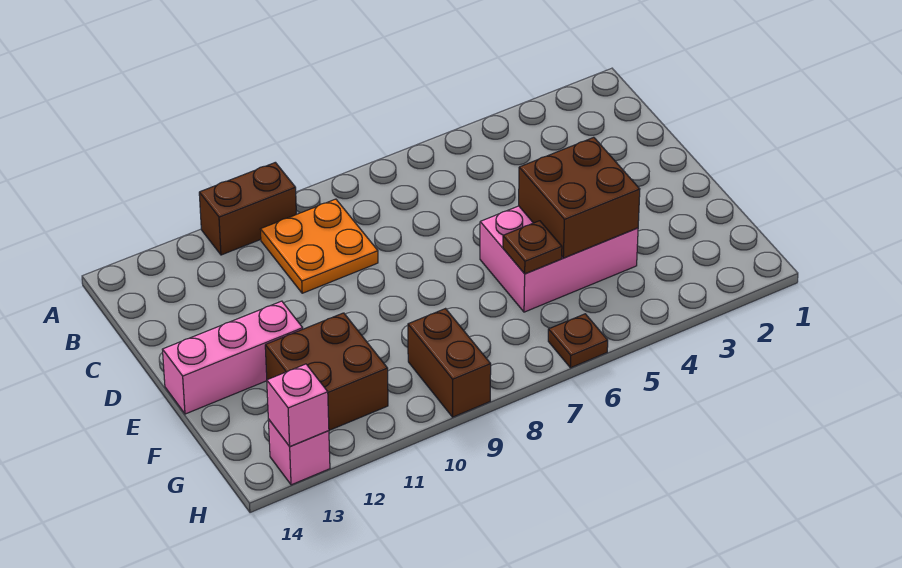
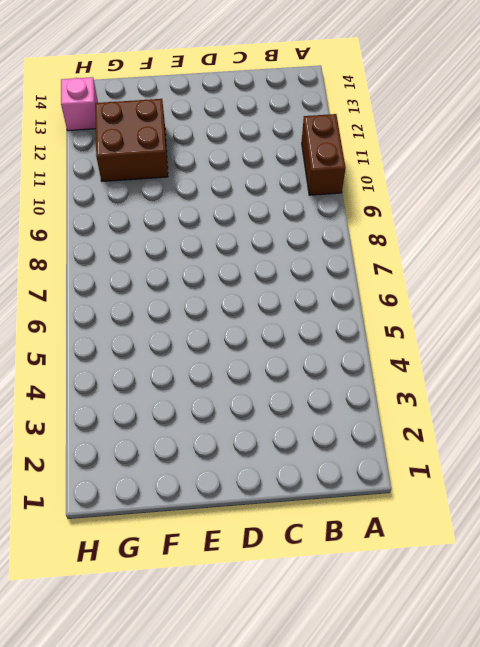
none -> orange 2x2 plate [260,199,378,293]
none -> pink 2x3 brick [480,206,638,312]

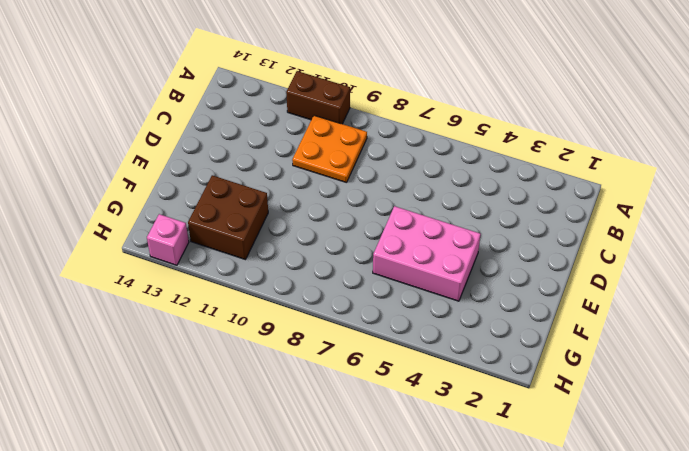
none -> pink 1x3 brick [162,301,303,414]
none -> brown 1x2 brick [408,309,491,417]

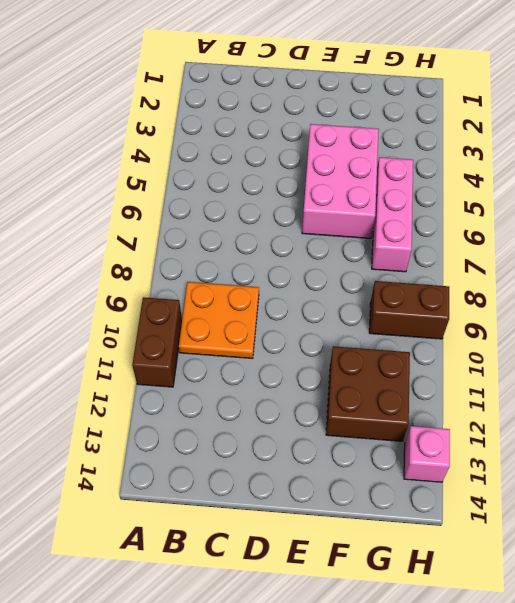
pink 1x3 brick [372,157,413,272] -> pink 1x3 brick moved to [162,301,303,414]
none -> brown 1x1 plate [548,314,608,368]
none -> brown 2x2 brick [519,137,640,258]

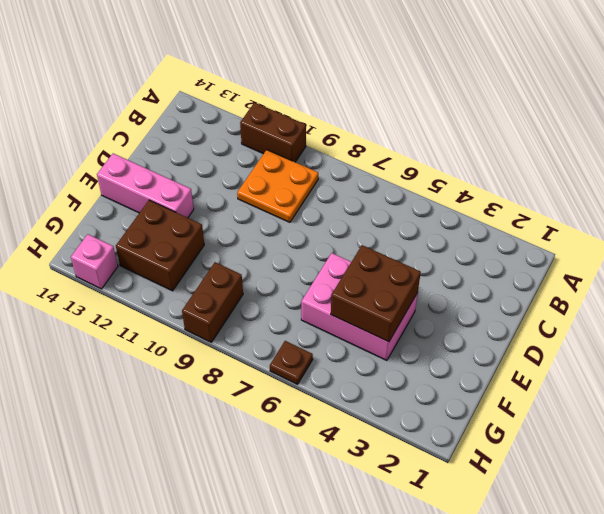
none -> brown 1x1 plate [503,221,562,274]
none -> pink 1x1 brick [267,364,329,446]

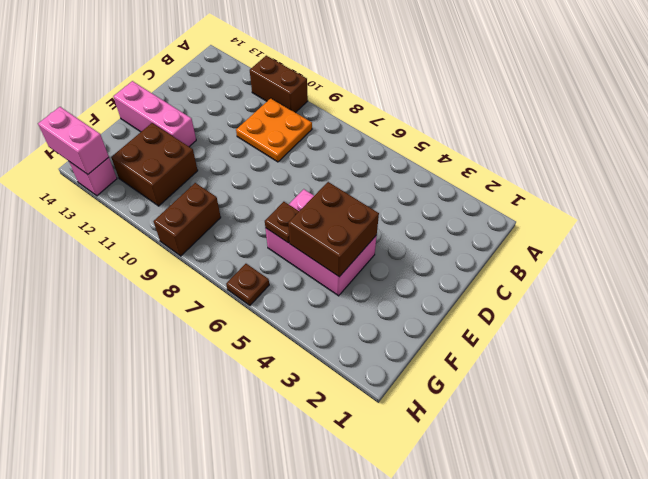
pink 1x2 brick [38,107,109,174] -> pink 1x1 brick [267,364,329,446]

